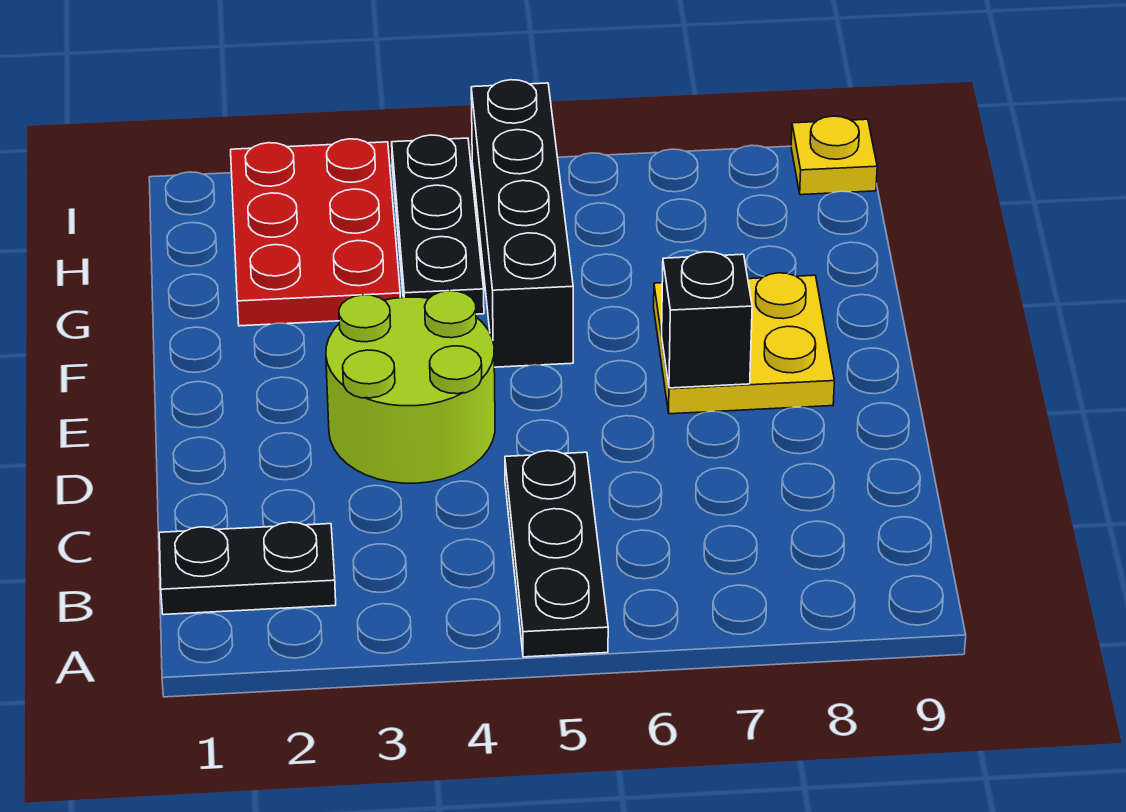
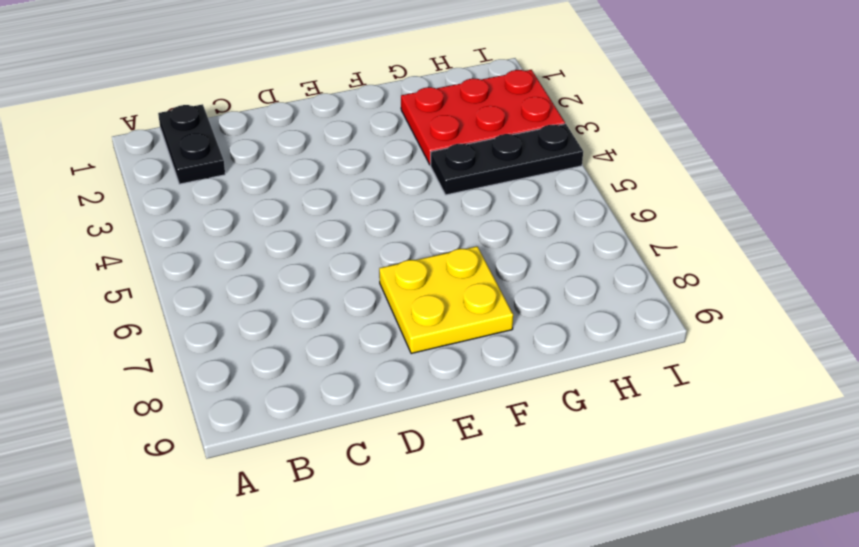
none -> black 1x3 plate [505,451,608,657]
none -> lime 2x2 round brick [326,291,495,483]

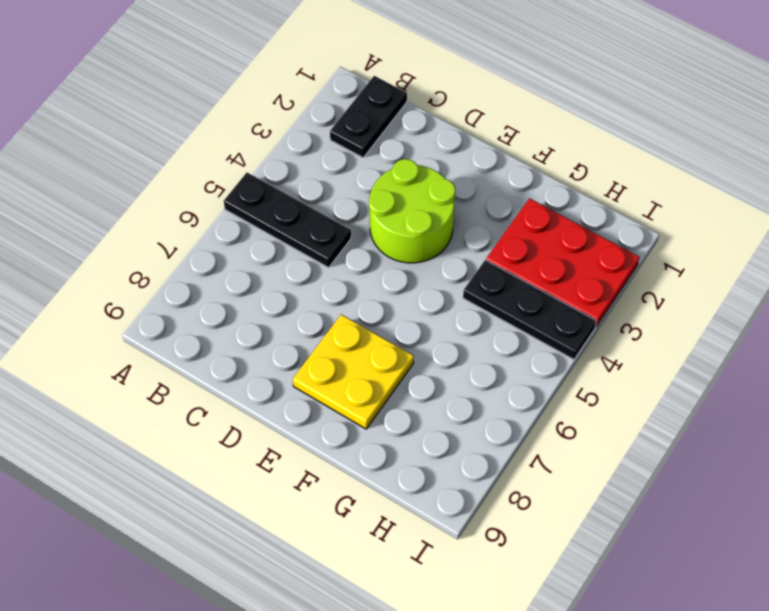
none -> black 1x4 brick [471,80,573,367]
none -> yellow 1x1 plate [791,116,877,195]

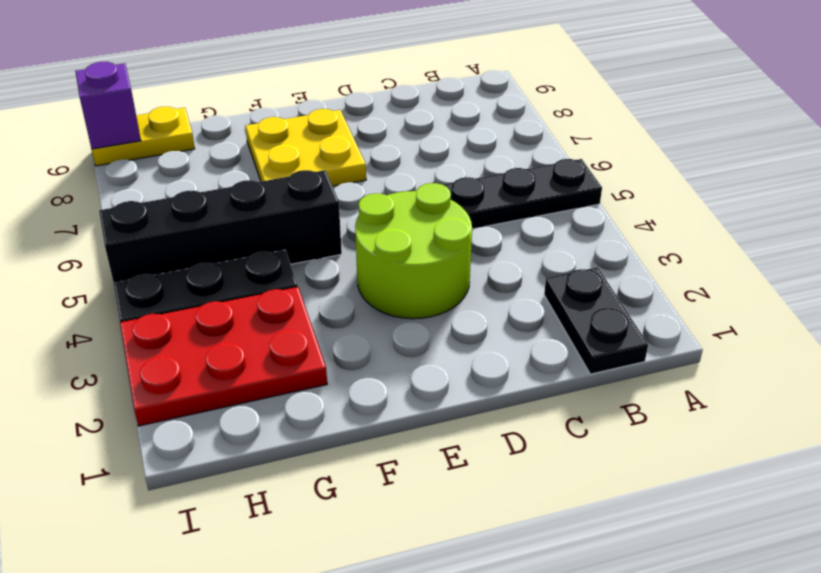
yellow 1x2 plate [92,107,195,166] -> yellow 1x1 plate [791,116,877,195]
purple 1x1 brick [75,62,141,149] -> none
none -> black 1x1 brick [662,252,752,388]

